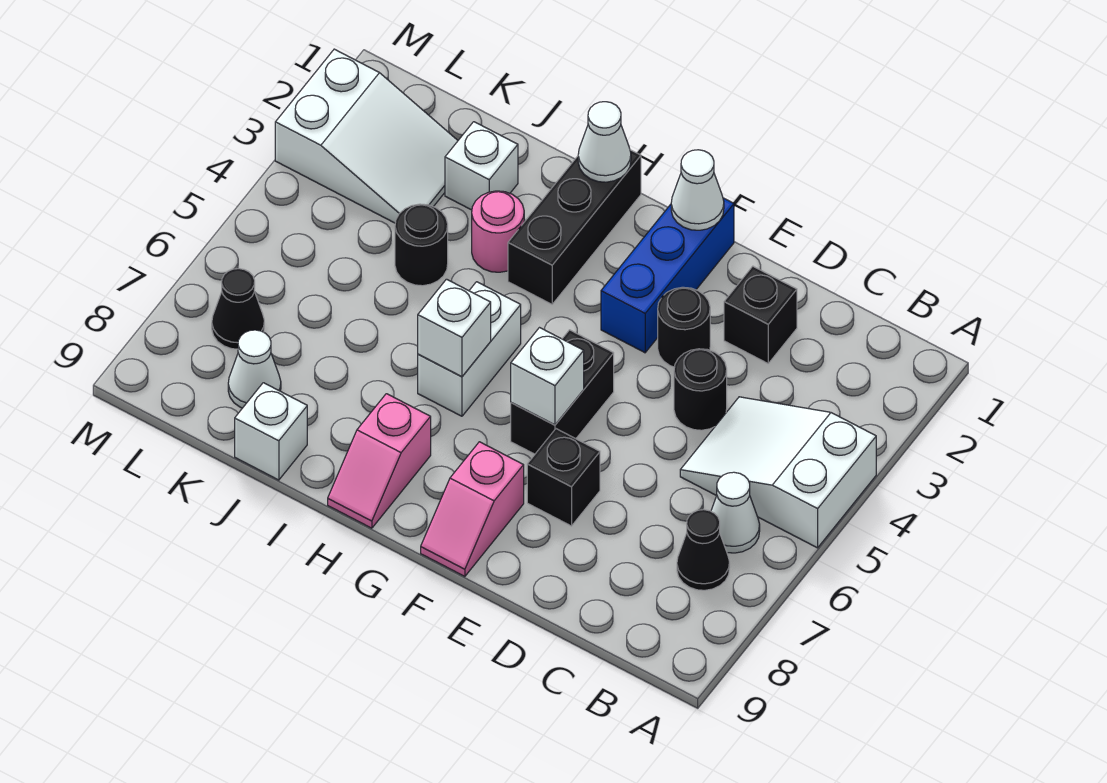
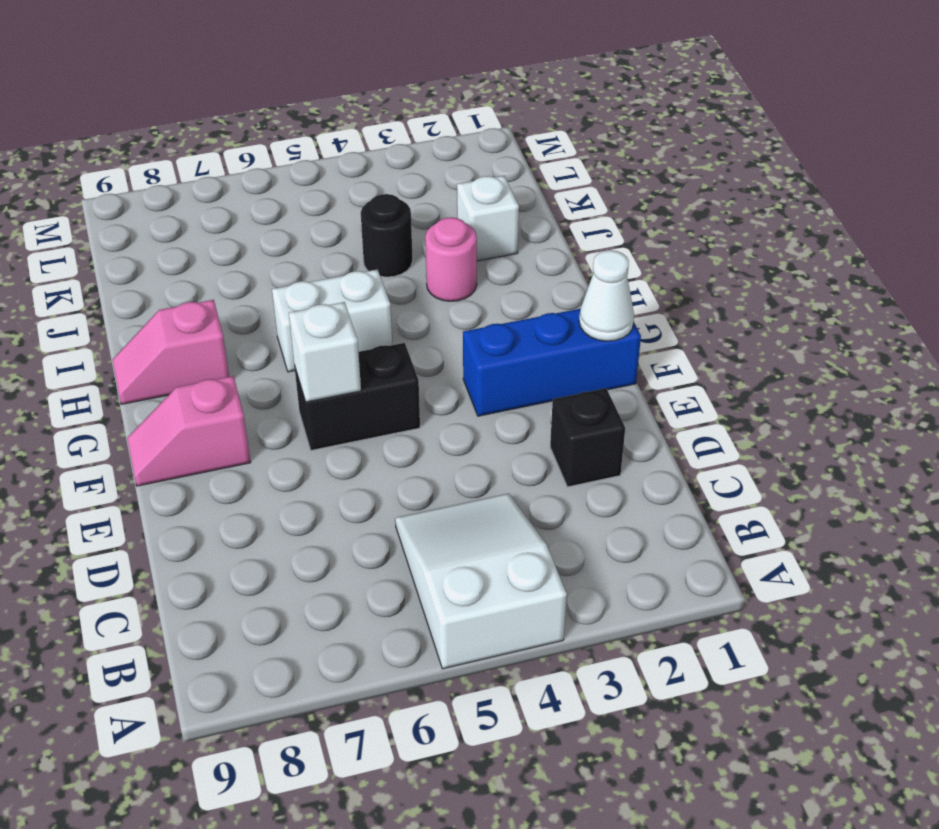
none -> white 1x1 cone [711,472,760,553]
none -> black 1x1 cone [677,510,730,590]
none -> black 1x1 round brick [674,349,727,430]

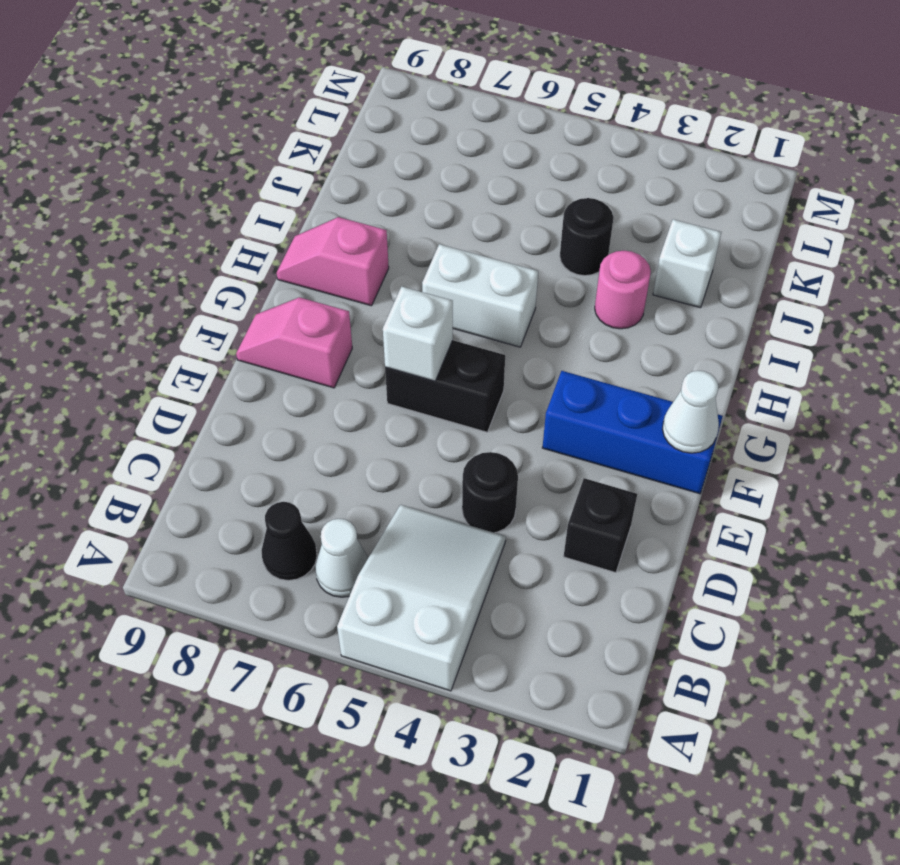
none -> black 1x1 round brick [658,287,710,367]
none -> black 1x1 brick [527,429,600,526]
none -> black 1x3 brick [508,150,641,304]

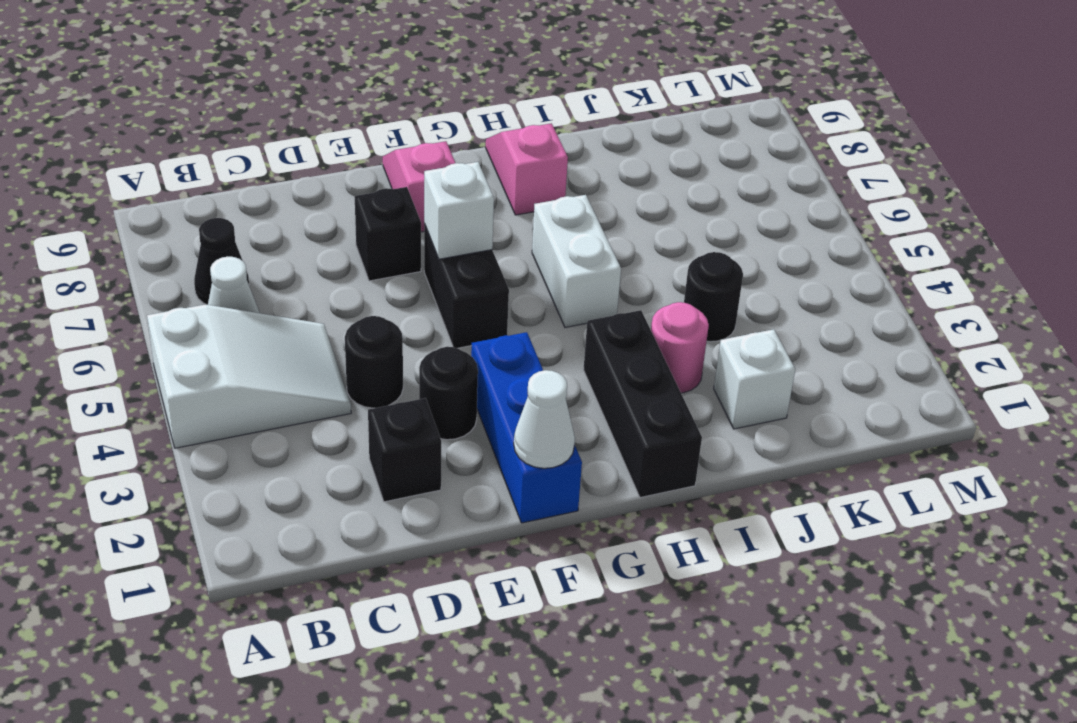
none -> white 1x1 brick [235,383,307,480]
none -> white 2x3 slope [275,49,458,223]
none -> white 1x1 cone [228,330,281,408]

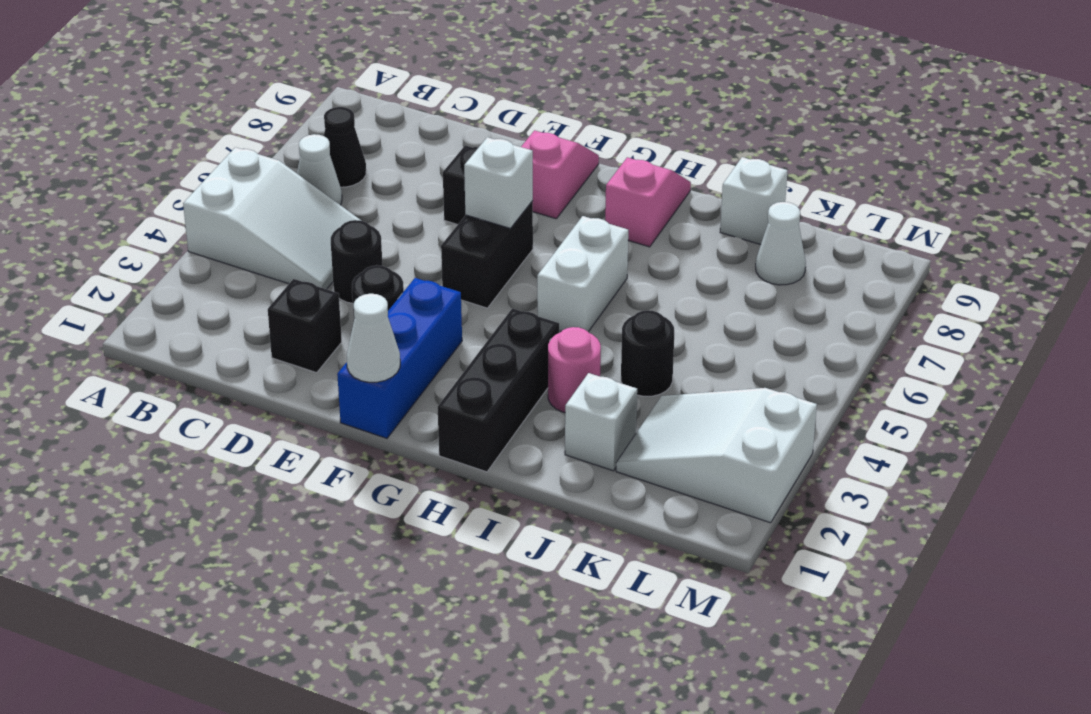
none -> black 1x1 cone [212,269,264,349]
none -> white 1x1 cone [578,102,631,182]
none -> white 1x1 brick [418,279,491,377]

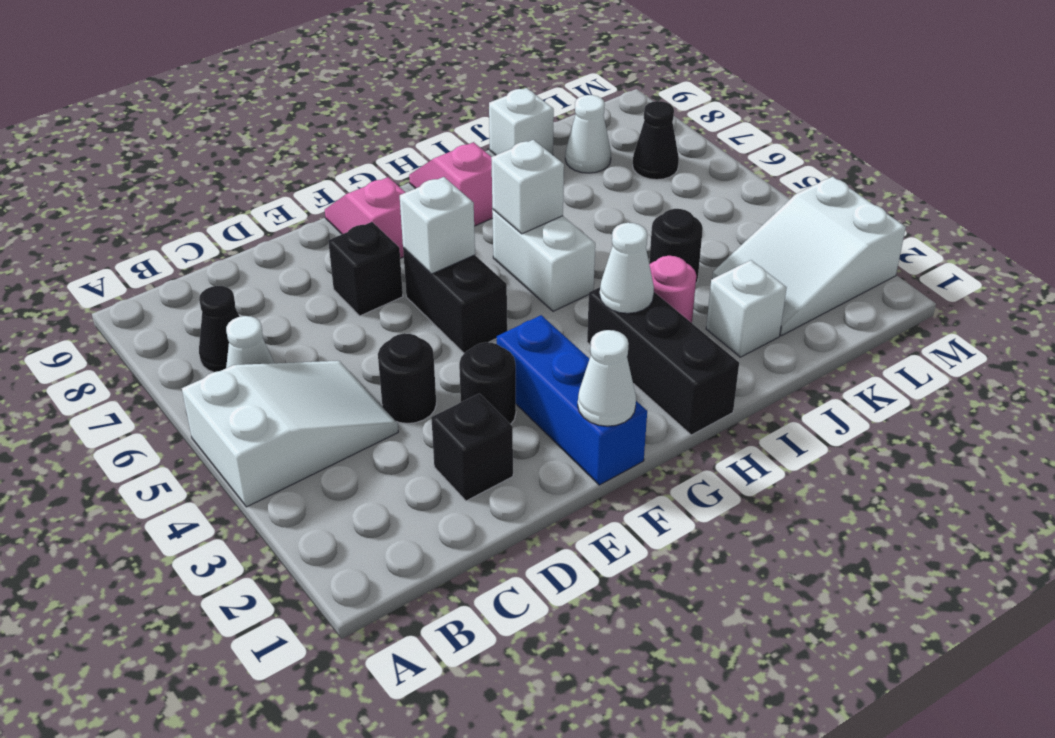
white 1x1 cone [600,223,654,313] -> white 1x1 cone moved to [578,102,631,182]

